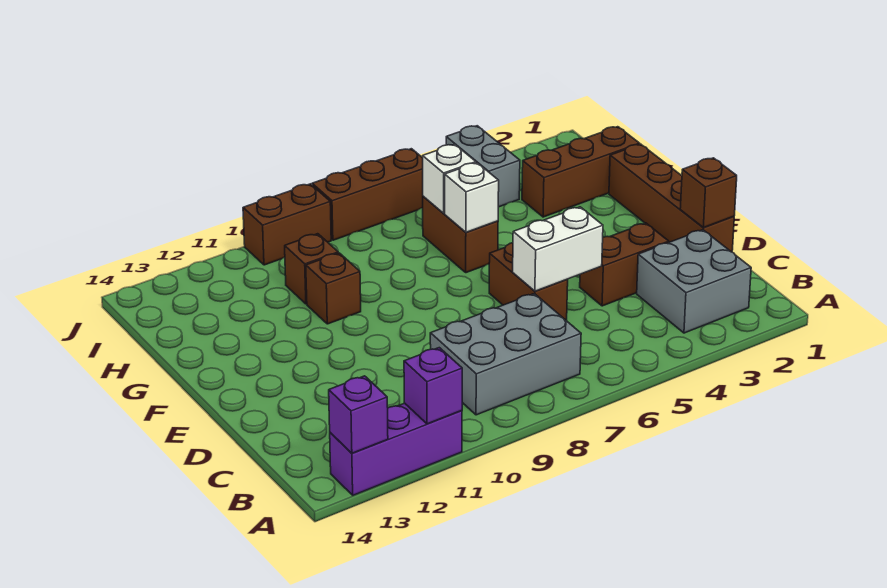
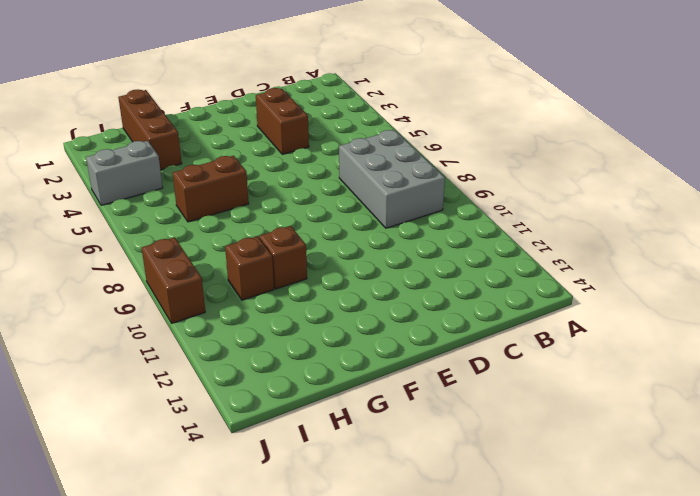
none -> purple 1x3 brick [330,403,462,495]
none -> grey 2x2 brick [637,230,751,333]
none -> brown 1x4 brick [609,144,734,252]

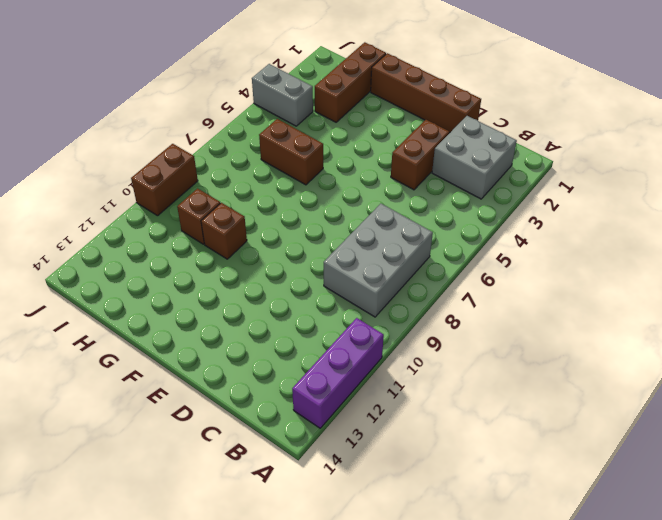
none -> brown 1x2 brick [489,243,568,320]
none -> brown 1x3 brick [312,149,423,240]
none -> purple 1x1 brick [404,348,462,424]

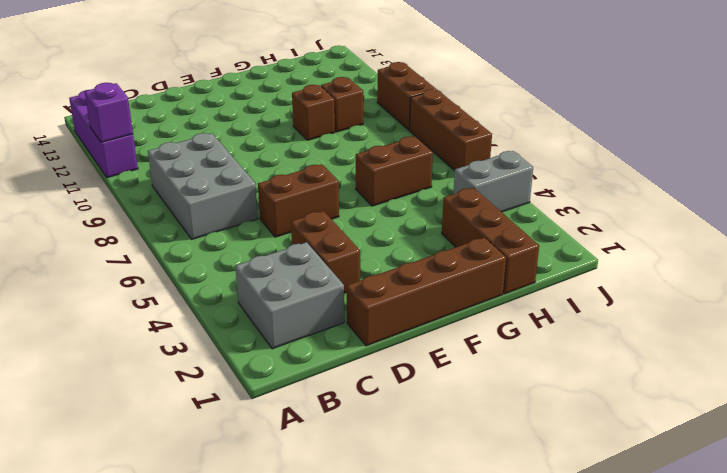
none -> purple 1x1 brick [329,376,388,453]
none -> brown 1x1 brick [680,158,737,228]
none -> white 1x2 brick [513,207,603,291]

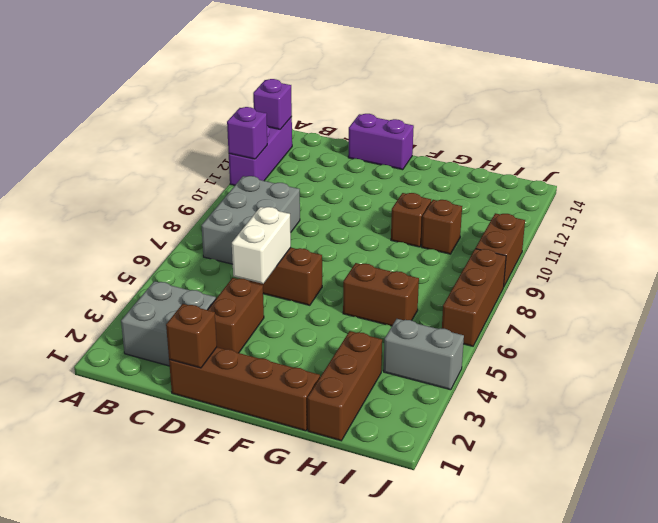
purple 1x2 brick [348,114,414,170] -> none
none -> white 1x1 brick [445,163,499,232]
none -> white 1x1 brick [423,144,476,213]

